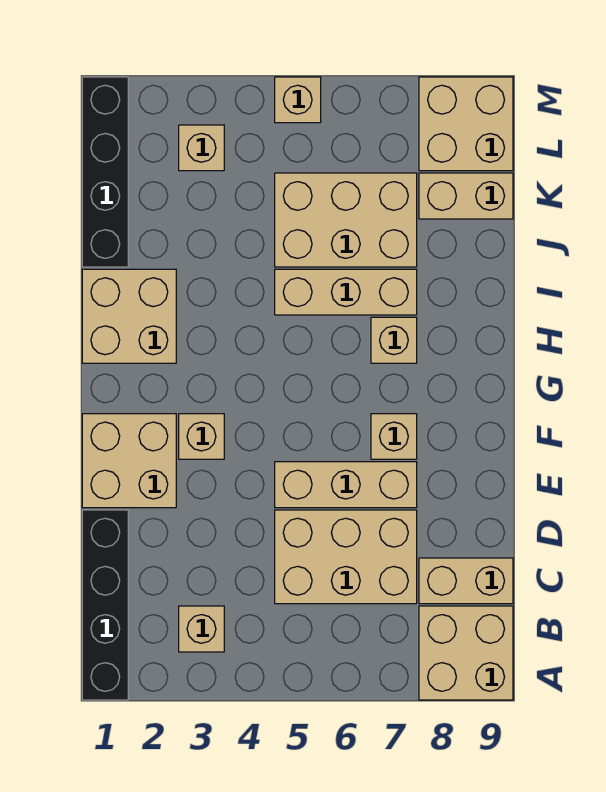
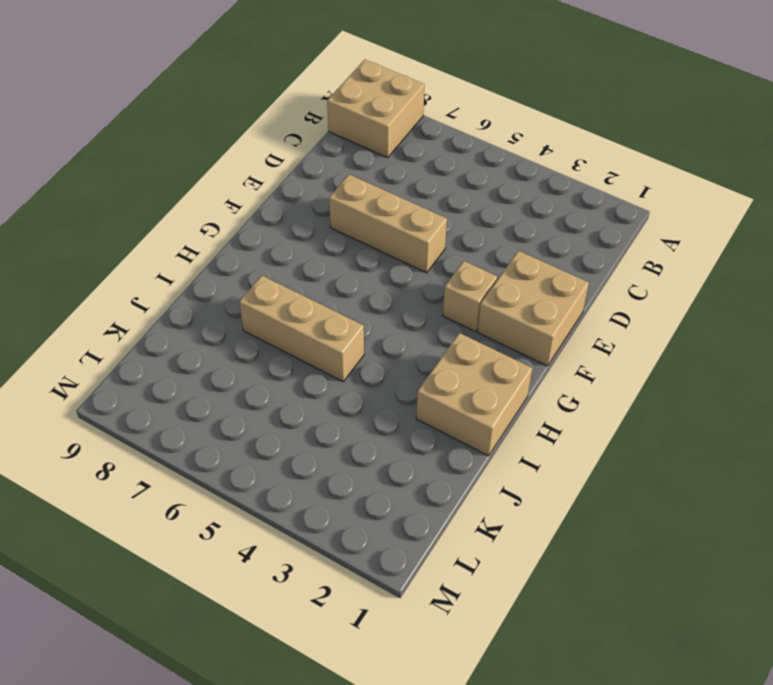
none -> black 1x4 brick [82,510,128,700]
none -> tan 1x1 brick [179,606,224,652]
none -> tan 2x3 brick [275,510,417,604]

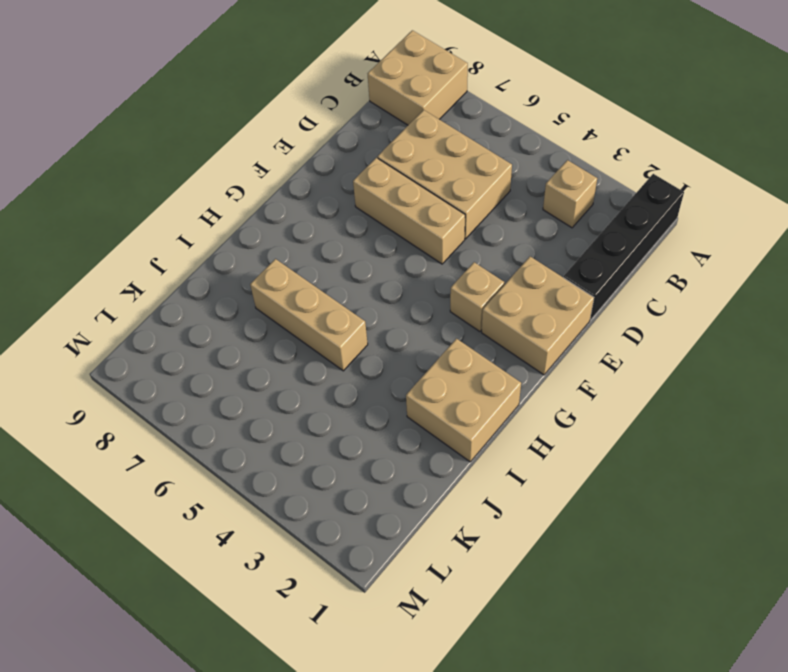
none -> tan 1x2 brick [419,558,513,604]
none -> tan 1x1 brick [371,414,417,459]
none -> tan 1x1 brick [371,317,417,363]

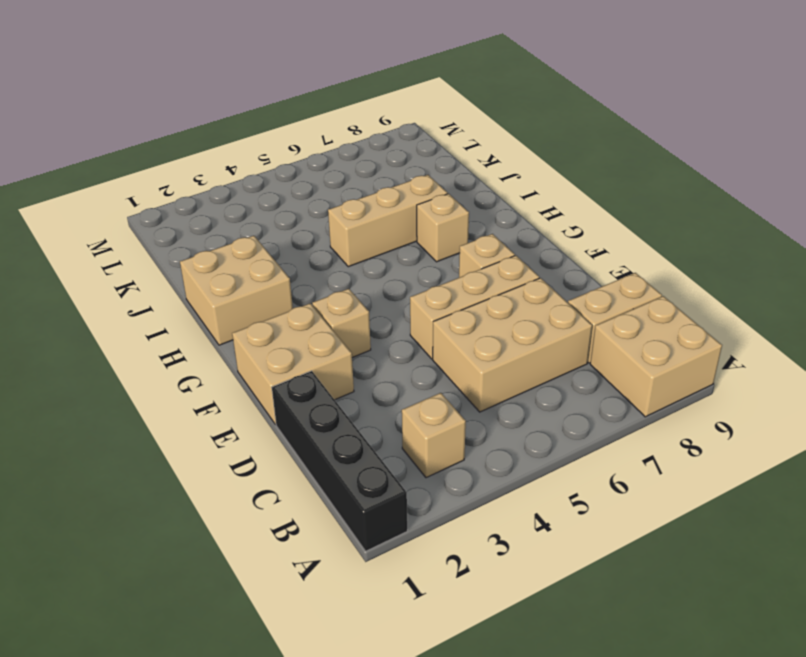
none -> black 1x4 brick [82,77,128,267]
none -> tan 2x3 brick [275,173,417,267]
none -> tan 1x2 brick [419,173,513,219]

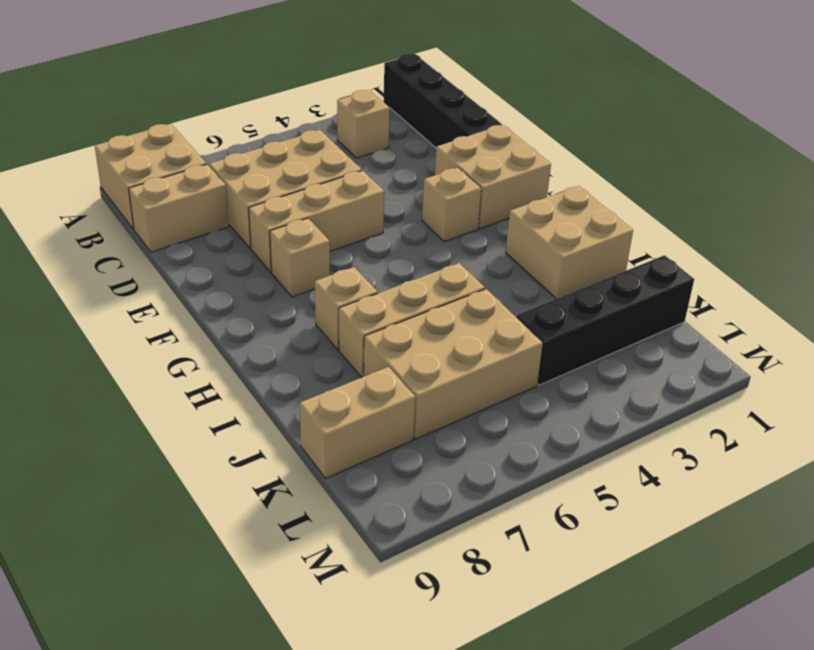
black 1x4 brick [516,255,694,385] -> black 1x4 brick turned to [82,77,128,267]
none -> tan 1x1 brick [179,125,224,171]
none -> tan 2x2 brick [419,77,513,171]
none -> tan 1x1 brick [275,77,321,123]

